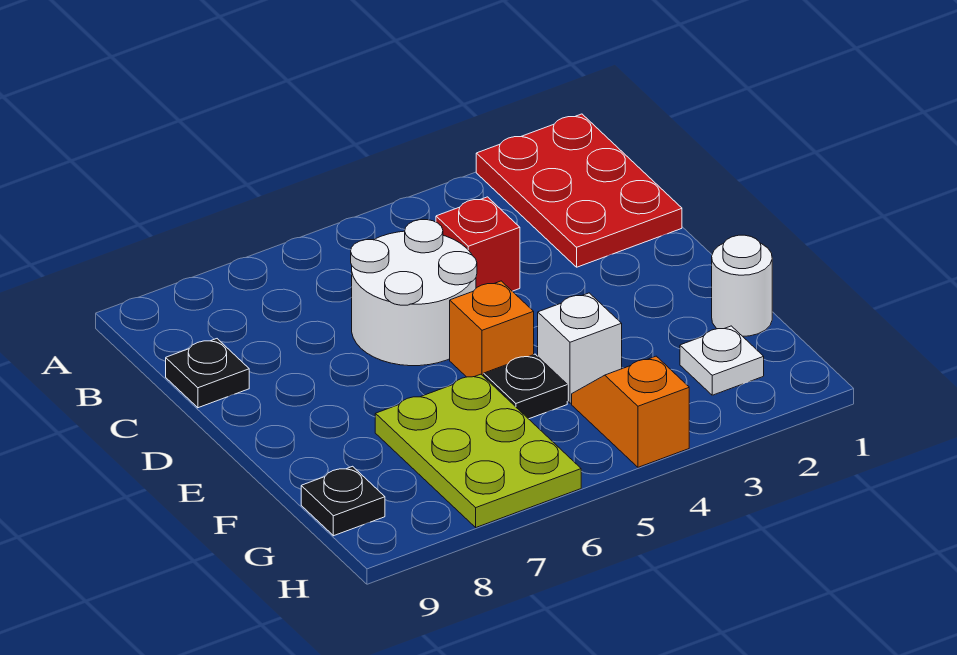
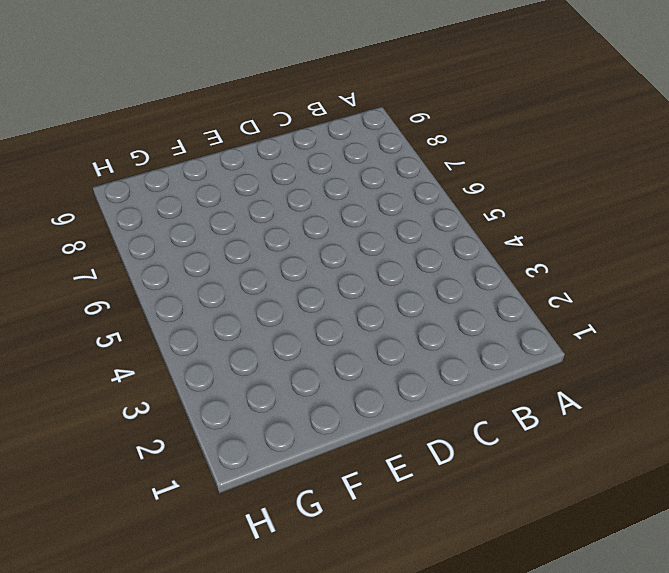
none -> red 2x3 plate [476,114,682,267]
none -> red 1x1 brick [436,197,520,291]
none -> white 2x2 round brick [351,220,477,366]

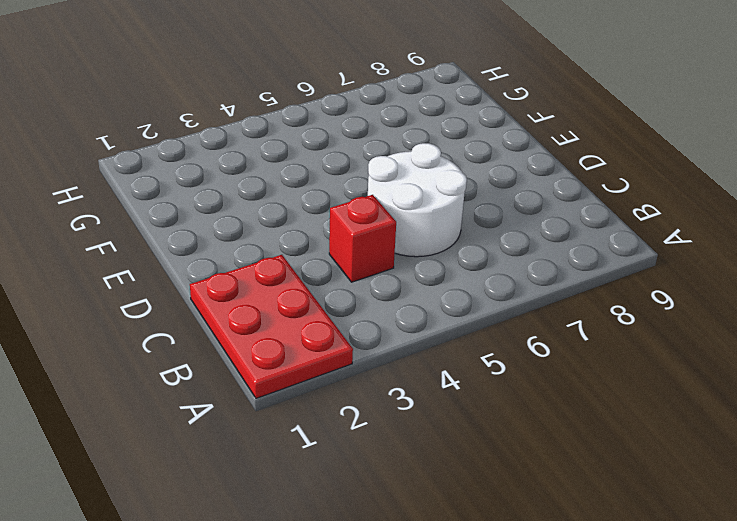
none -> black 1x1 plate [166,339,249,408]
none -> orange 1x1 brick [450,281,534,377]
none -> white 1x1 round brick [712,235,772,336]

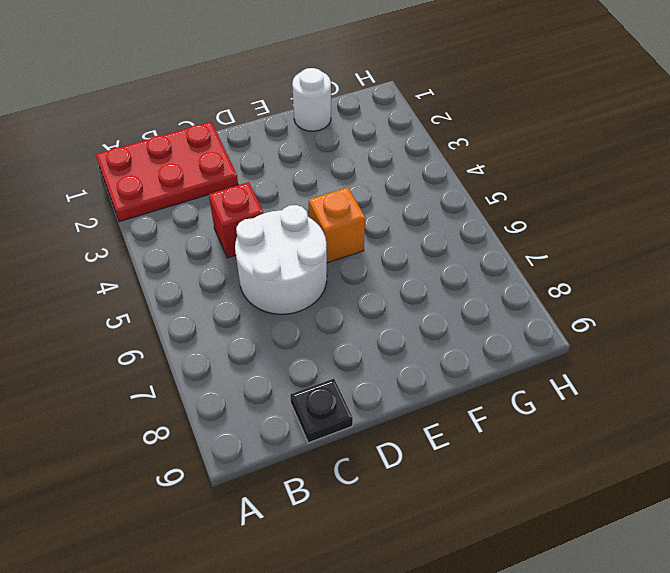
none -> white 1x1 brick [538,293,622,403]
none -> black 1x1 plate [484,354,567,419]
none -> lime 2x3 plate [375,374,581,527]

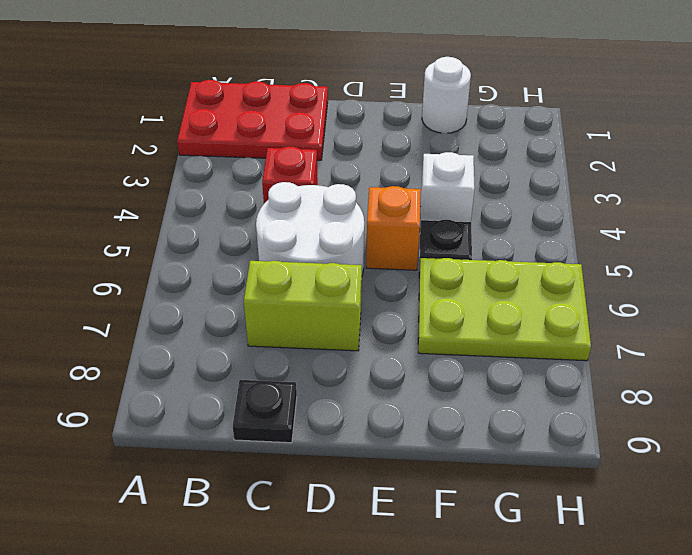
lime 1x2 brick [244,261,362,351] -> none
none -> white 1x1 plate [680,326,764,395]
none -> orange 1x2 slope [572,356,689,467]
none -> black 1x1 plate [301,466,385,536]

